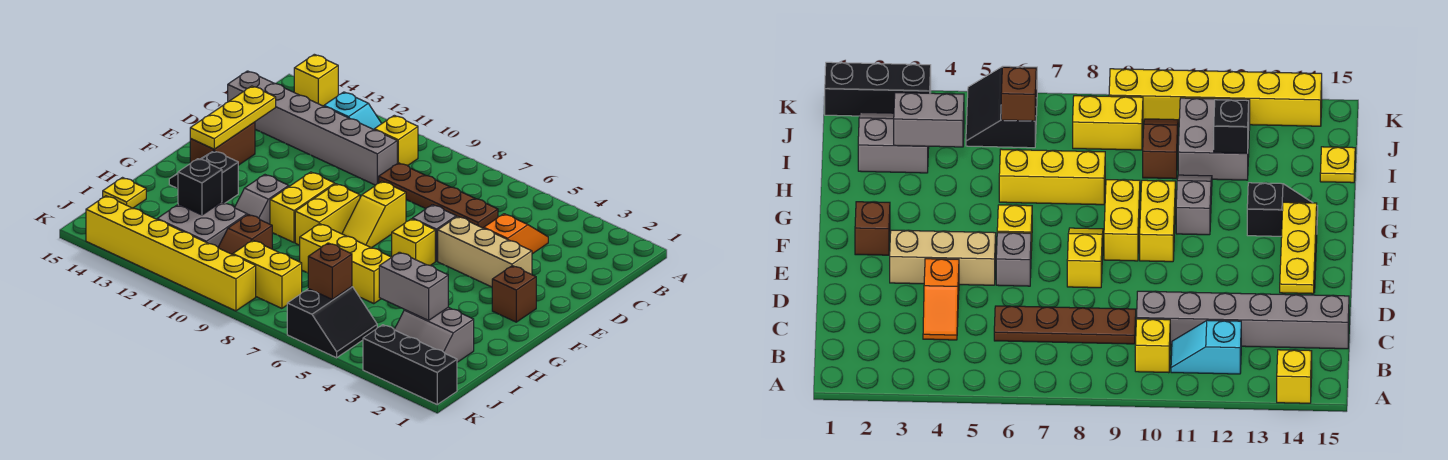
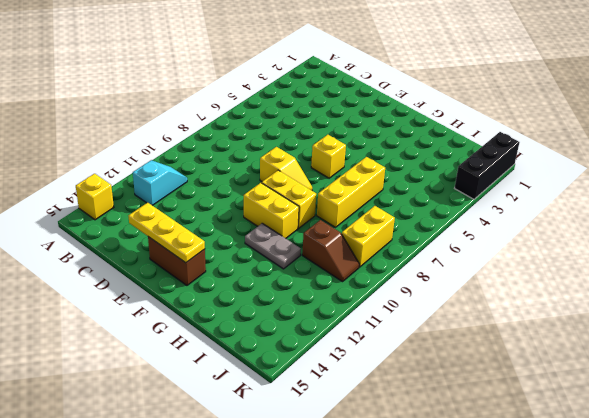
grey 1x2 plate [245,223,301,269] -> grey 1x2 slope [234,175,289,224]
none -> yellow 1x1 brick [374,115,418,166]
none -> orange 1x2 slope [484,214,548,254]
none -> brown 1x4 plate [379,163,498,228]

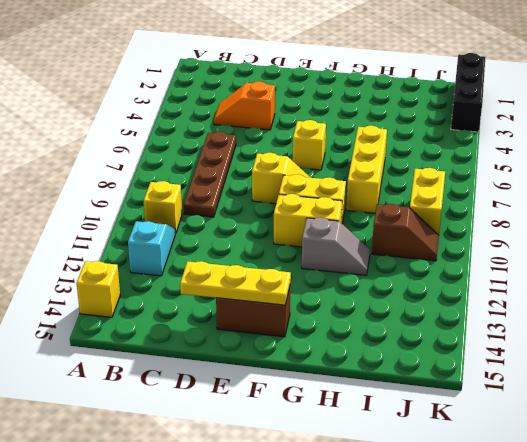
none -> grey 1x6 brick [228,71,397,185]
none -> tan 1x3 brick [438,216,532,287]
none -> grey 1x1 brick [413,205,456,261]

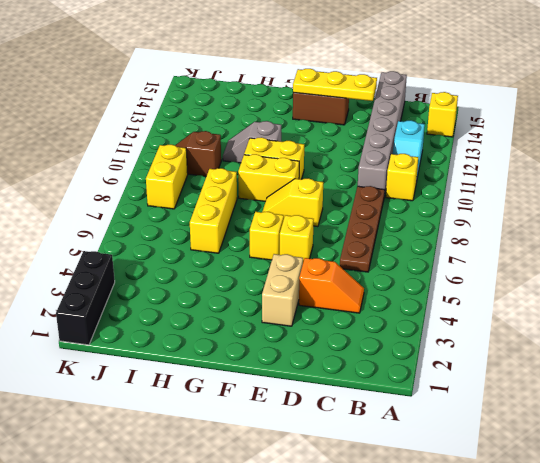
tan 1x2 brick [262,254,303,326] -> tan 1x3 brick [438,216,532,287]
yellow 1x1 brick [280,215,314,262] -> grey 1x1 brick [413,205,456,261]
none -> brown 1x1 brick [492,266,536,322]
none -> black 1x2 slope [169,151,238,203]
none -> grey 2x2 slope [394,307,474,362]

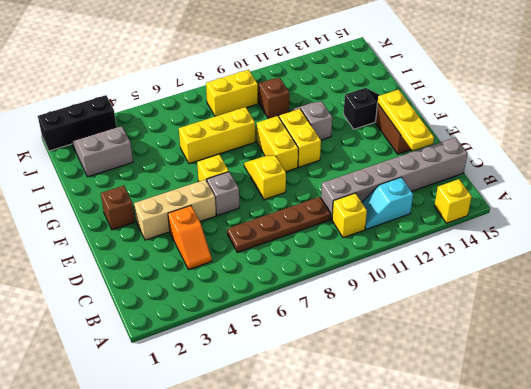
none -> grey 2x2 brick [157,202,247,247]
none -> yellow 1x1 plate [103,178,146,208]
none -> black 2x2 slope [287,287,377,358]

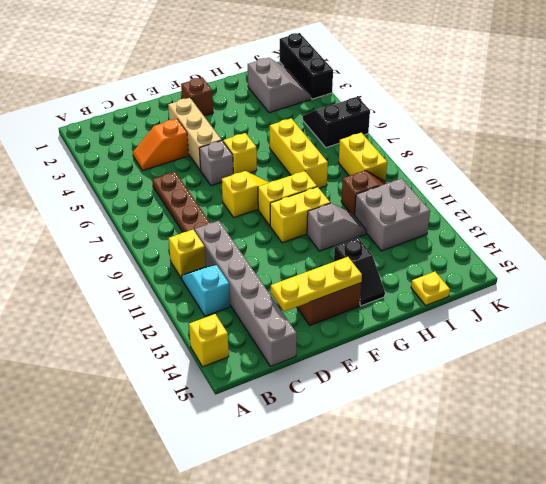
none -> yellow 1x6 brick [86,196,256,311]
none -> grey 1x2 brick [379,252,448,320]
none -> black 1x1 brick [178,159,222,215]

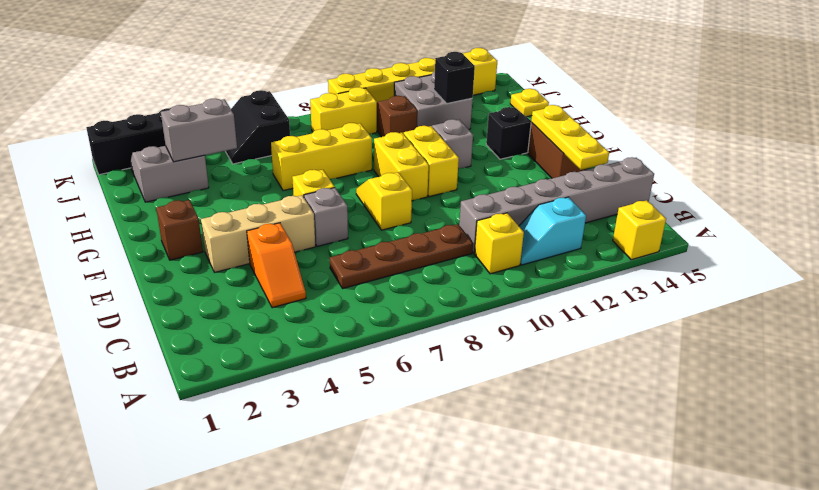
none -> brown 1x1 brick [308,243,352,299]

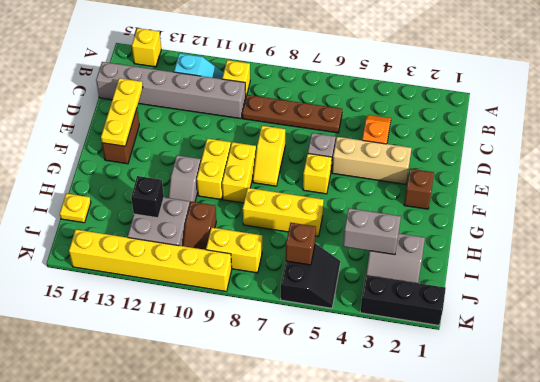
none -> black 1x2 slope [169,151,238,203]

